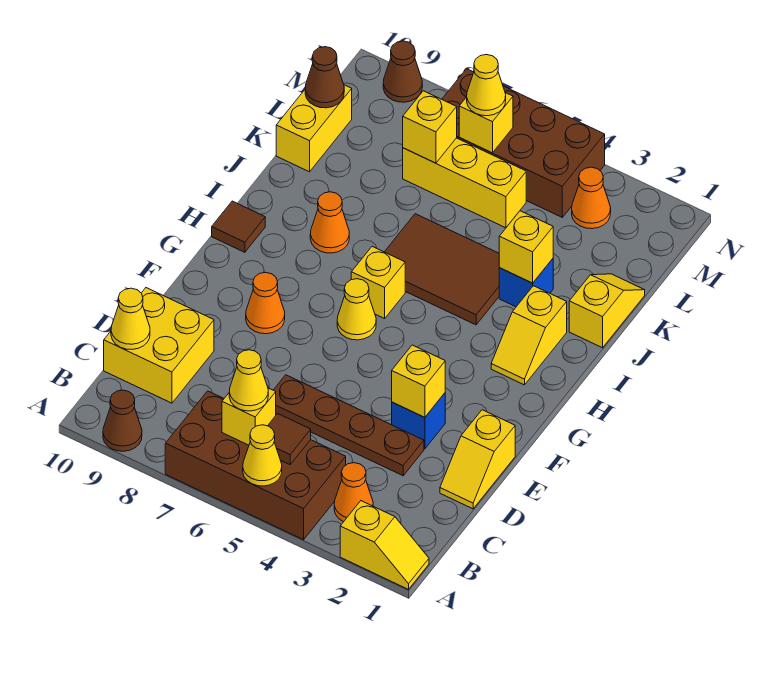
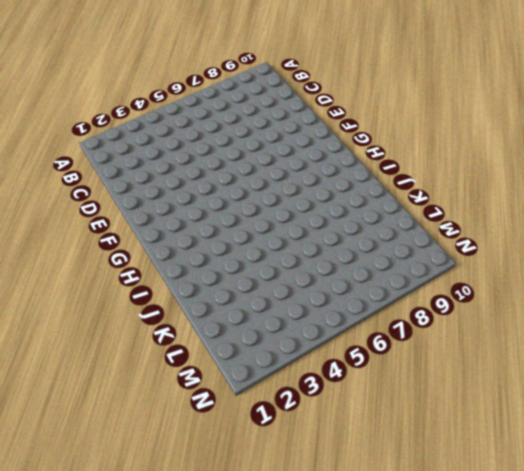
none -> yellow 1x2 slope [340,501,429,589]
none -> brown 2x4 brick [165,391,346,540]
none -> brown 1x1 cone [103,390,142,451]
none -> orange 1x1 cone [334,463,373,522]

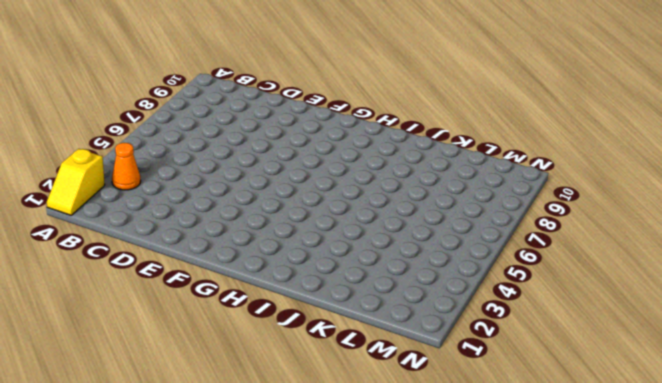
none -> brown 2x4 brick [165,391,346,540]
none -> brown 1x1 cone [103,390,142,451]
none -> yellow 2x2 brick [104,288,214,403]
none -> yellow 1x2 slope [440,410,515,509]

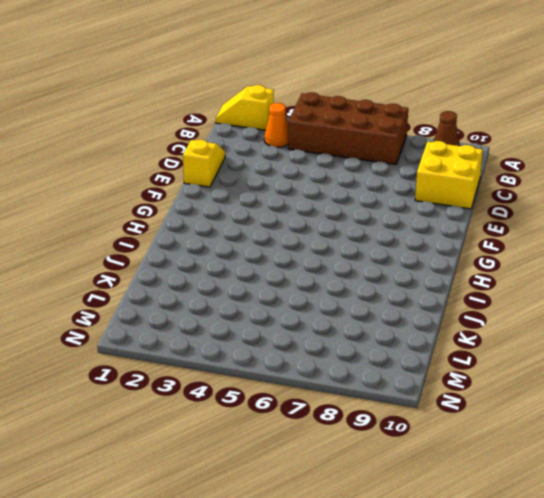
none -> brown 1x4 plate [274,375,424,476]
none -> blue 1x1 brick [392,393,445,449]
none -> orange 1x1 cone [246,272,285,334]
none -> yellow 1x1 cone [337,279,376,340]

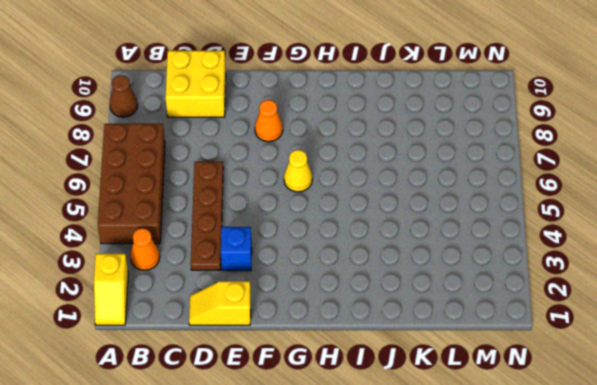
none -> yellow 1x2 slope [491,286,567,385]
none -> yellow 1x1 brick [351,247,405,319]
none -> brown 1x1 tile [212,201,265,252]
none -> brown 2x3 tile [385,214,499,325]

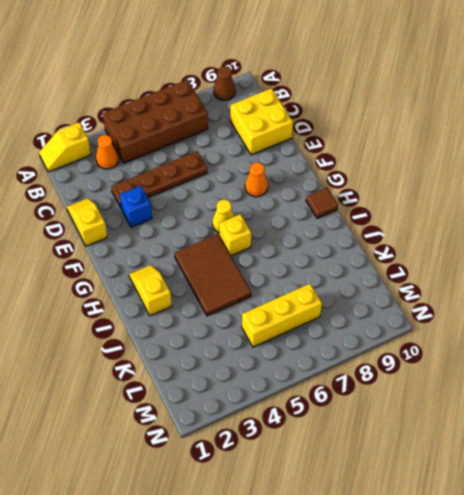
brown 2x3 tile [174,234,251,316] -> brown 2x3 tile turned to [385,214,499,325]
none -> orange 1x1 cone [310,192,349,253]
none -> yellow 1x2 slope [569,274,645,348]
none -> blue 1x1 brick [499,259,553,307]
none -> yellow 1x2 brick [276,85,352,172]

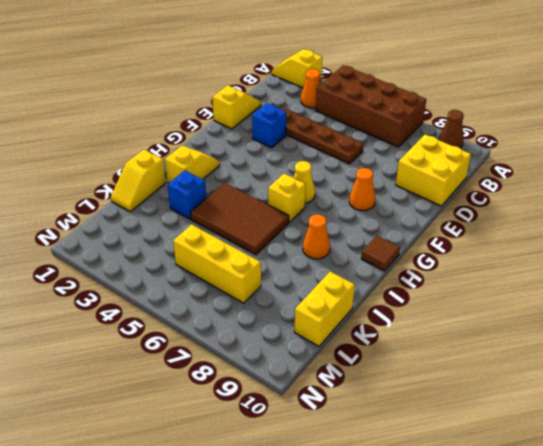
none -> orange 1x1 cone [572,167,611,229]
none -> brown 2x4 brick [442,69,605,217]
none -> brown 1x1 cone [383,41,422,102]
none -> yellow 1x1 cone [243,425,282,486]

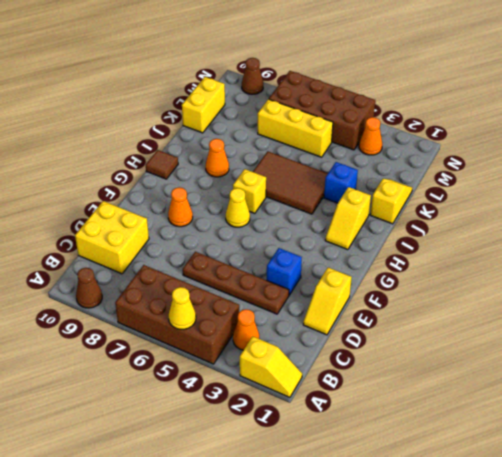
none -> brown 1x1 tile [268,414,311,465]
none -> yellow 1x1 brick [222,388,276,445]
none -> yellow 1x1 cone [111,288,150,350]
none -> yellow 1x1 brick [392,345,445,417]

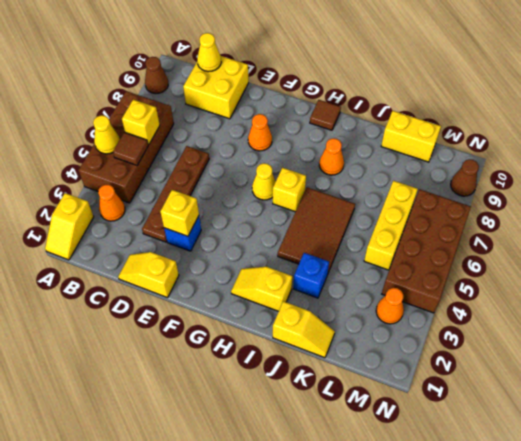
none -> yellow 1x1 brick [499,211,553,283]
none -> yellow 1x1 brick [403,91,457,163]
none -> brown 1x1 cone [305,47,344,108]
none -> yellow 1x1 brick [459,93,513,153]

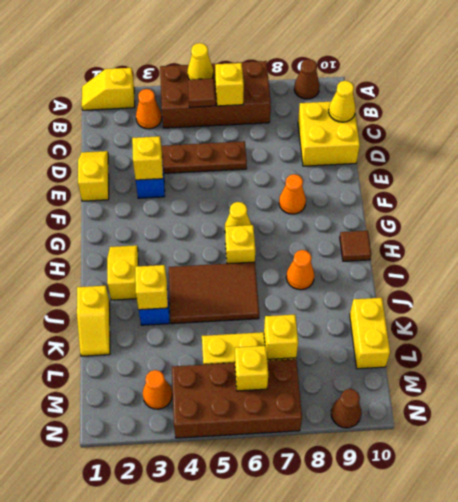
none -> brown 1x1 cone [305,47,344,108]
none -> yellow 1x1 cone [229,350,268,411]
none -> yellow 1x1 cone [467,55,506,116]

